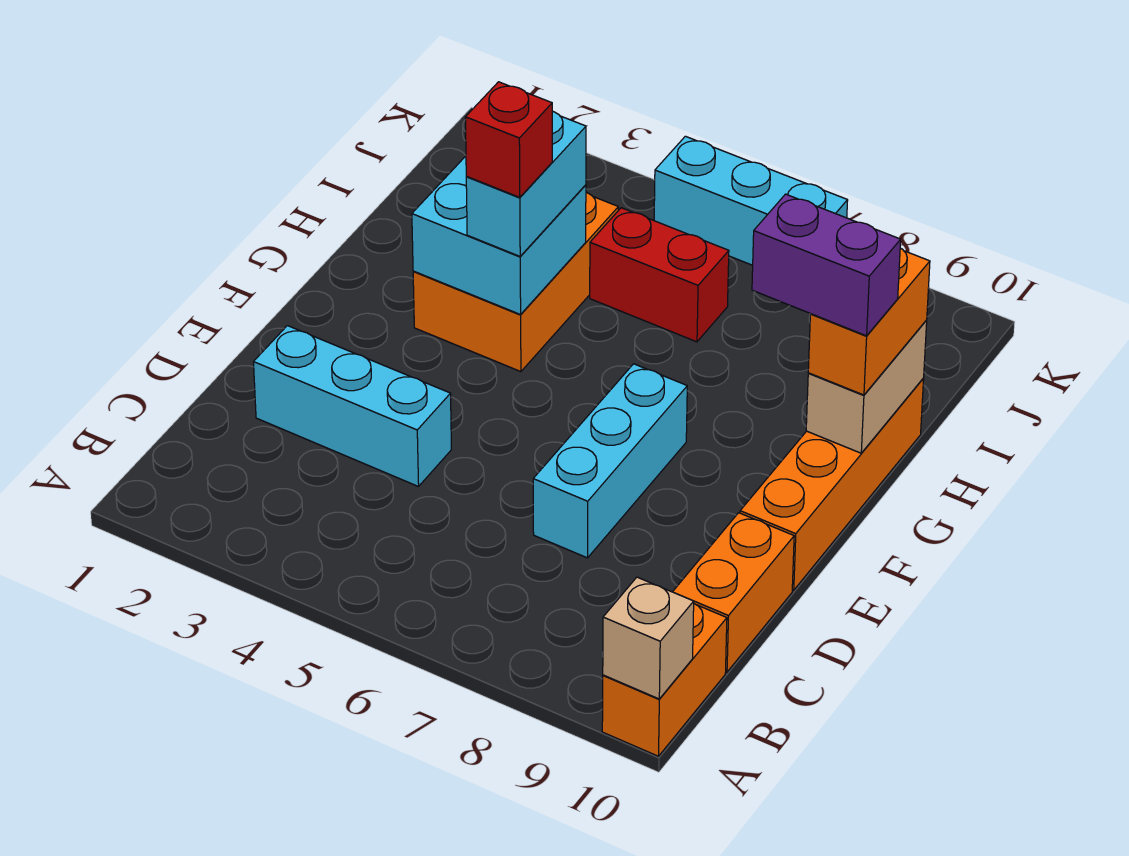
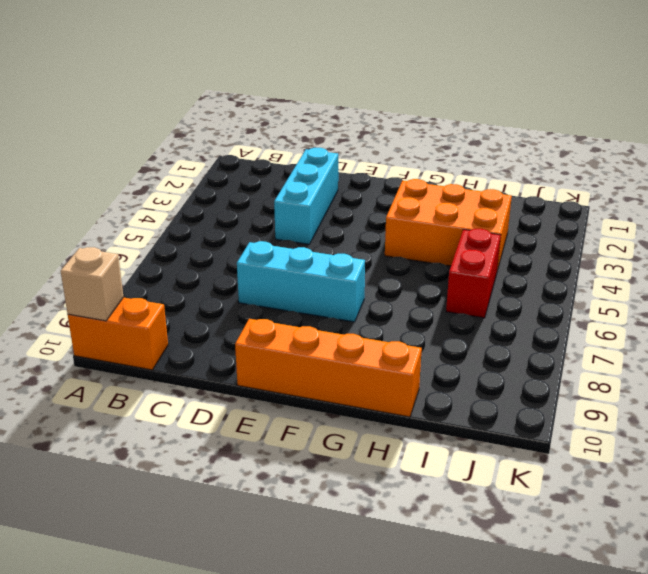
none -> orange 1x2 brick [673,513,794,672]
none -> cyan 1x3 brick [654,136,848,265]
none -> cyan 2x2 brick [412,156,586,315]

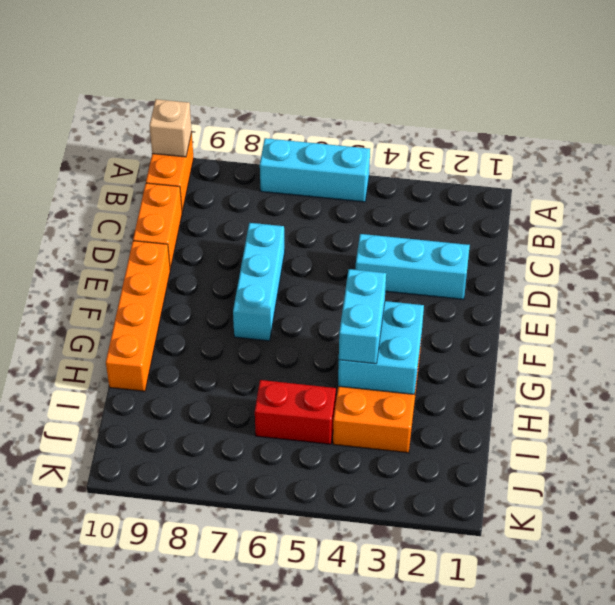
cyan 1x3 brick [260,138,370,202] -> cyan 1x3 brick moved to [654,136,848,265]
none -> tan 1x2 brick [806,320,927,453]
none -> orange 1x2 brick [808,248,930,395]
none -> red 1x1 brick [465,82,552,197]

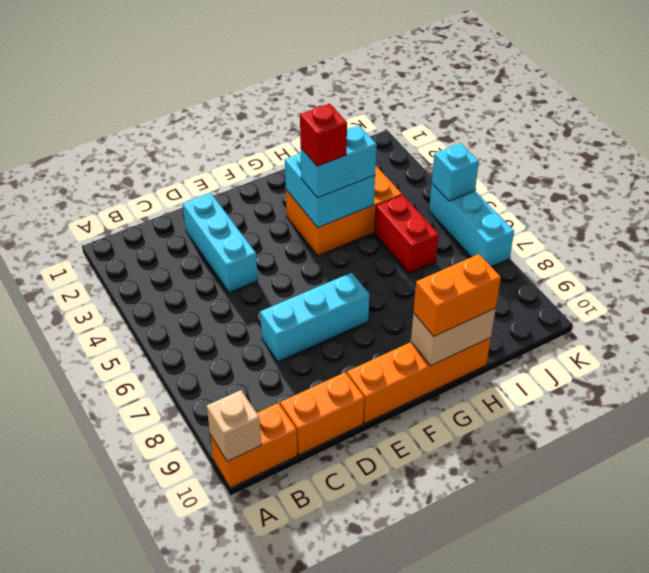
cyan 1x1 brick [432,143,479,201] -> none
none -> purple 1x2 brick [752,194,901,336]

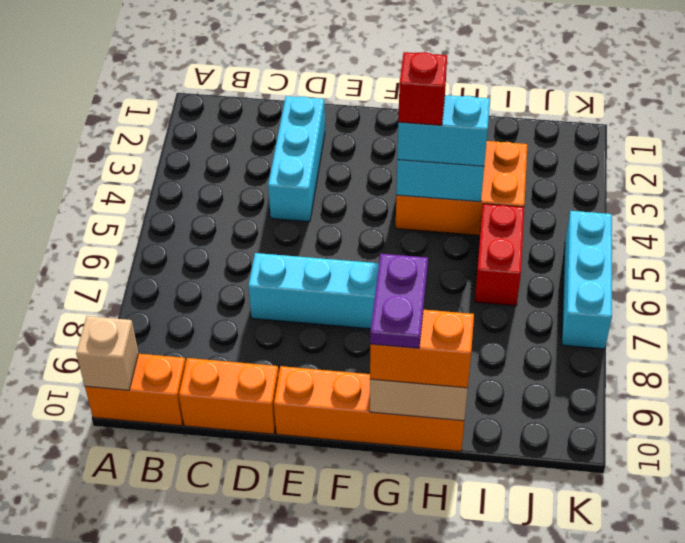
purple 1x2 plate [370,254,428,348] -> purple 1x2 brick [752,194,901,336]

